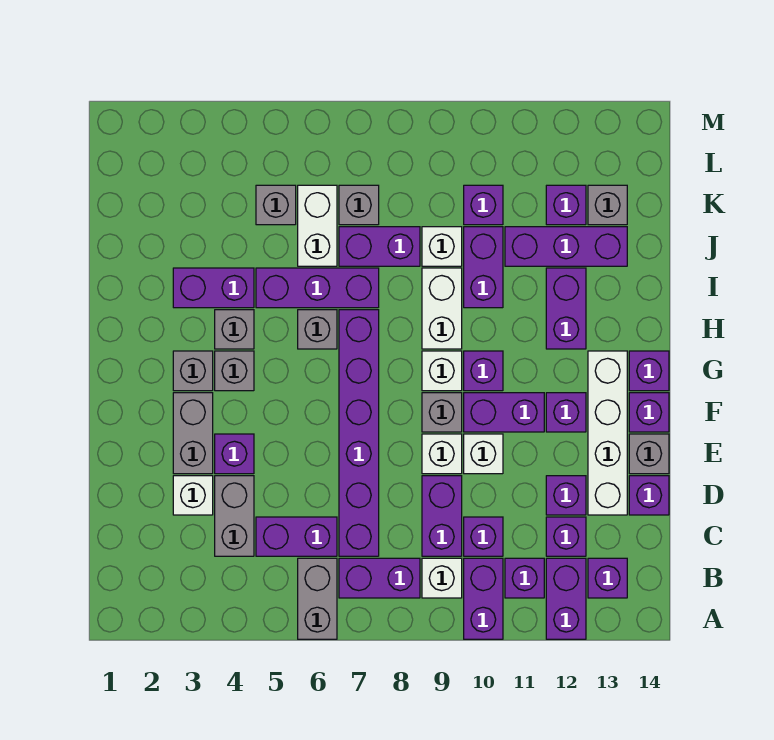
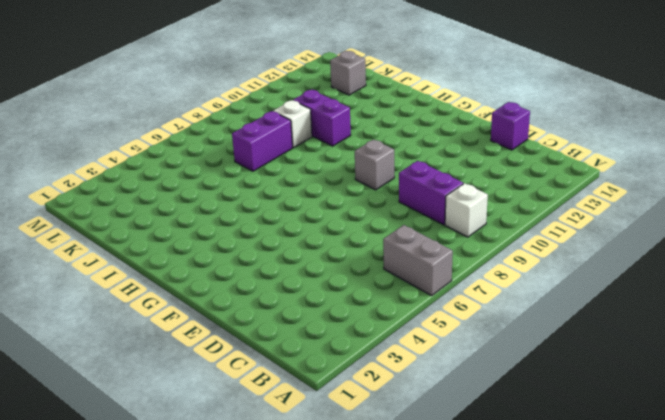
none -> purple 1x2 brick [464,558,503,639]
none -> purple 1x2 brick [546,558,586,639]
none -> purple 1x2 brick [339,558,420,598]
none -> purple 1x1 brick [505,558,544,598]

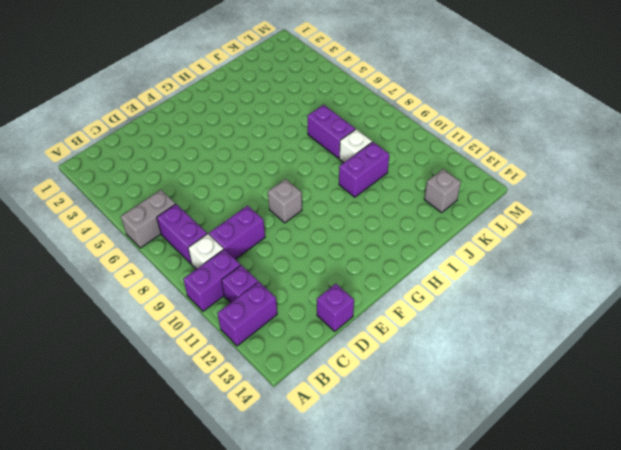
none -> purple 1x1 brick [588,558,627,598]
none -> grey 1x2 brick [215,476,254,556]
none -> purple 1x2 brick [256,517,337,556]
none -> purple 1x6 brick [339,310,379,556]

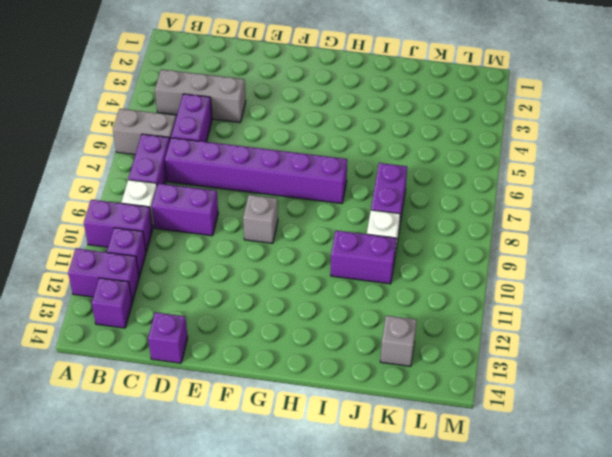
grey 1x3 brick [155,69,246,122] -> grey 1x2 brick [215,476,254,556]
none -> purple 1x1 brick [464,517,503,556]
none -> purple 1x1 brick [546,517,586,556]
none -> white 1x1 brick [173,476,213,515]
none -> purple 1x1 brick [546,476,586,515]

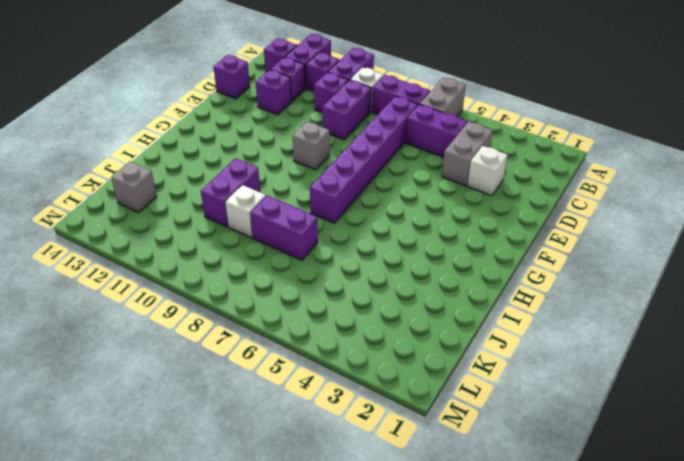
none -> white 1x4 brick [588,351,627,515]
none -> grey 1x2 brick [173,393,213,474]
none -> purple 1x1 brick [215,434,254,474]
none -> white 1x1 brick [422,434,462,474]

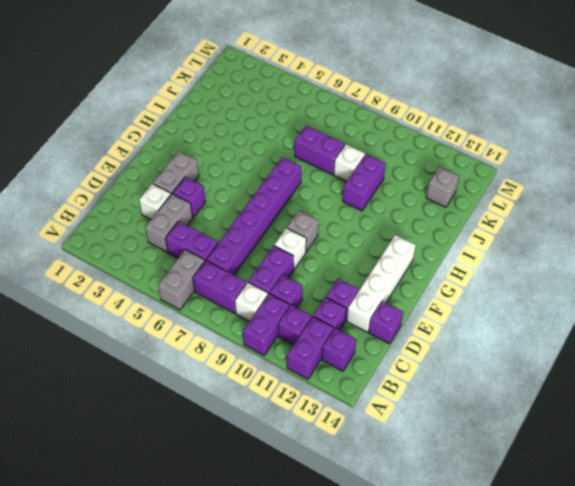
none -> white 1x1 brick [464,434,503,474]
none -> grey 1x1 brick [629,434,669,474]
none -> purple 1x2 brick [464,393,544,432]
none -> purple 1x1 brick [546,393,586,432]

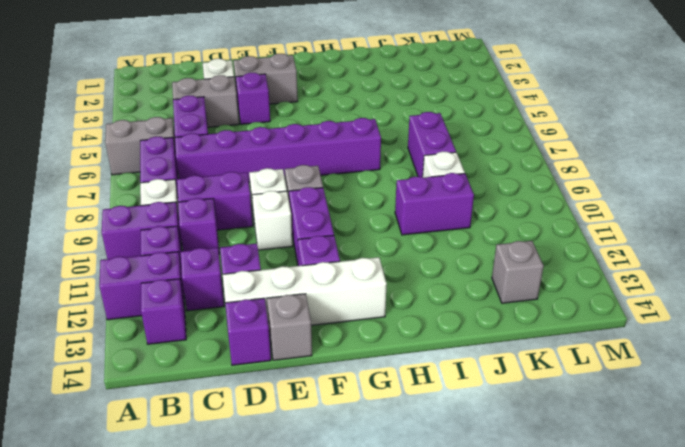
none -> purple 1x1 brick [629,393,669,432]
none -> grey 1x1 brick [173,351,213,391]
none -> grey 1x1 brick [215,351,254,391]
none -> white 1x1 brick [422,351,462,391]

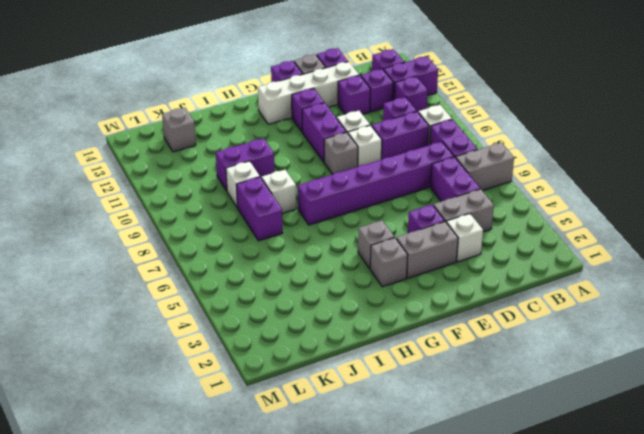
white 1x1 brick [262,170,296,213] -> white 1x1 brick moved to [422,351,462,391]
none -> purple 1x2 brick [464,558,503,639]
none -> purple 1x1 brick [464,351,503,391]
none -> purple 1x1 brick [629,351,669,391]
none -> grey 1x1 brick [215,310,254,349]

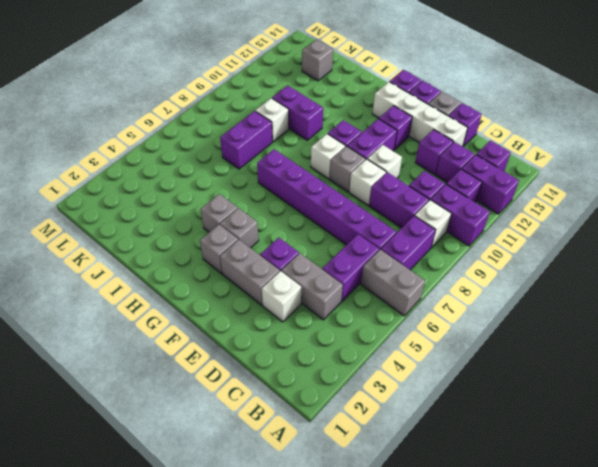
none -> grey 1x1 brick [298,310,337,349]
none -> white 1x2 brick [422,268,462,349]
none -> purple 1x2 brick [546,268,586,349]
none -> purple 1x2 brick [173,268,254,308]

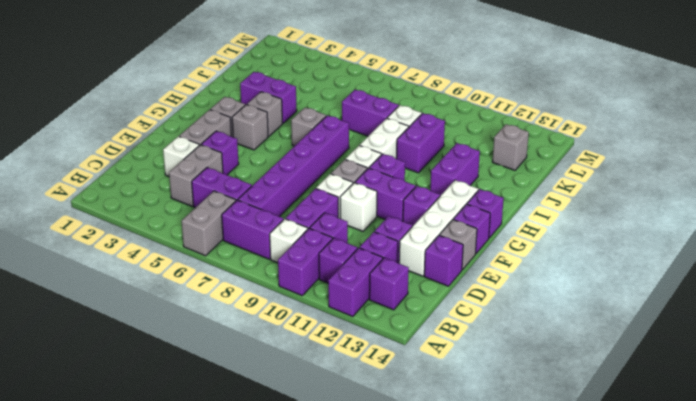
none -> purple 1x3 brick [256,268,379,308]
none -> white 1x2 brick [298,185,337,266]
none -> purple 1x3 brick [505,227,627,266]
none -> grey 1x1 brick [256,185,296,225]

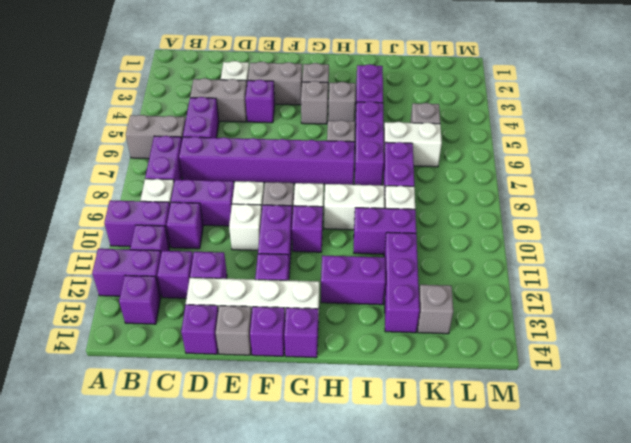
none -> grey 1x1 brick [339,185,379,225]
none -> purple 1x1 brick [464,185,503,225]
none -> purple 1x1 brick [546,185,586,225]

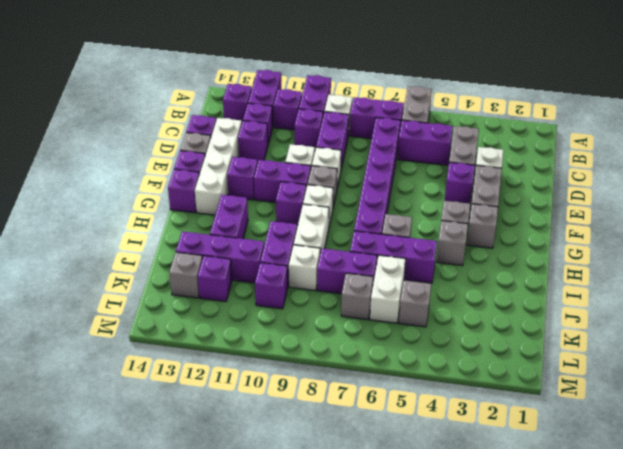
none -> purple 1x2 brick [173,268,254,308]

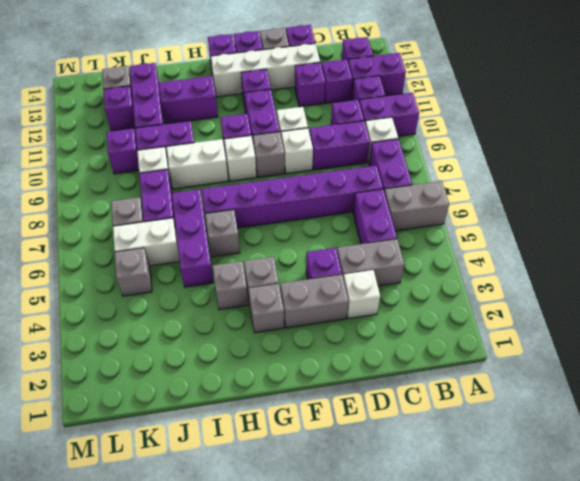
none -> purple 1x2 brick [173,268,254,308]

